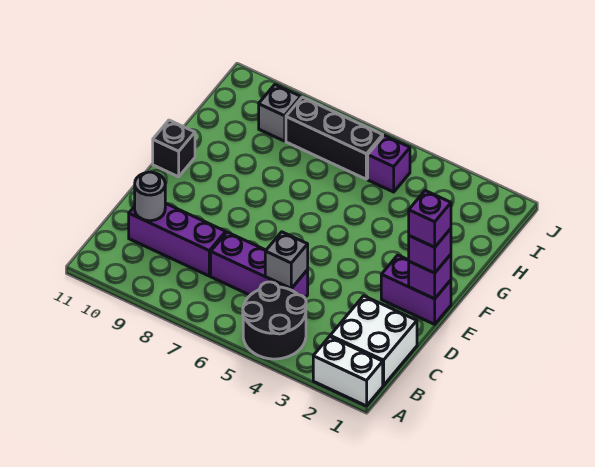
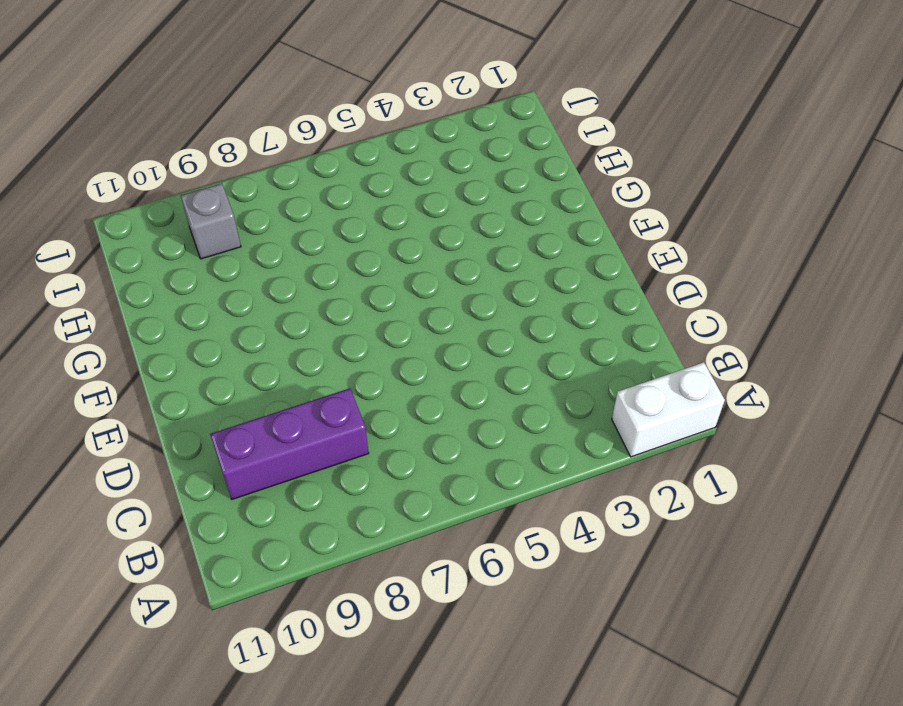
none -> black 2x2 round brick [243,282,306,359]
none -> white 2x2 brick [330,296,417,386]
none -> purple 1x3 brick [211,232,308,298]

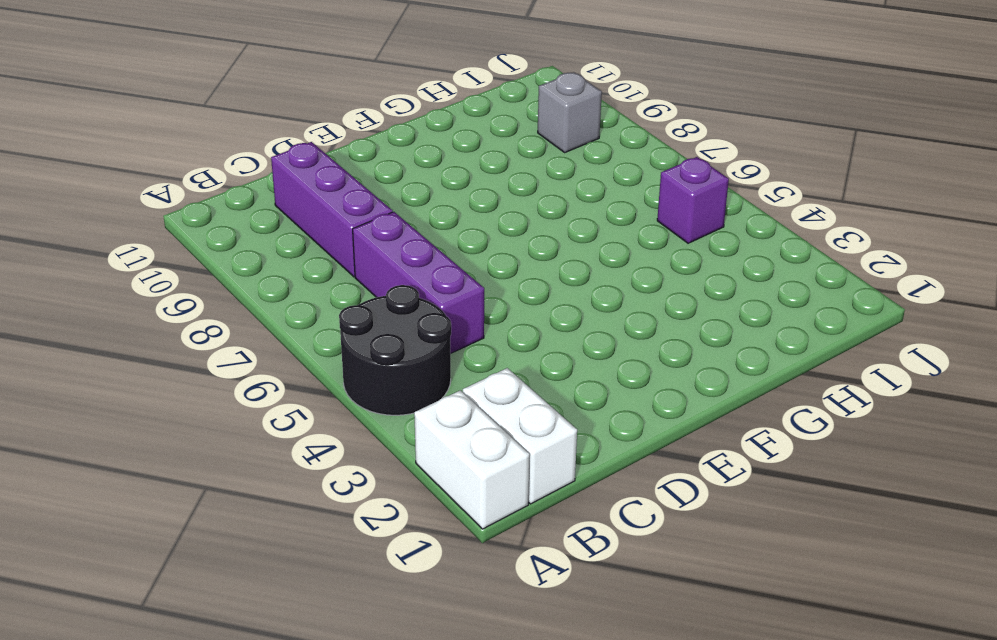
white 1x2 brick [463,368,577,504] -> white 2x2 brick [330,296,417,386]
none -> purple 1x2 brick [381,255,451,324]
none -> black 1x1 brick [153,120,195,177]
none -> black 1x3 brick [286,97,383,179]

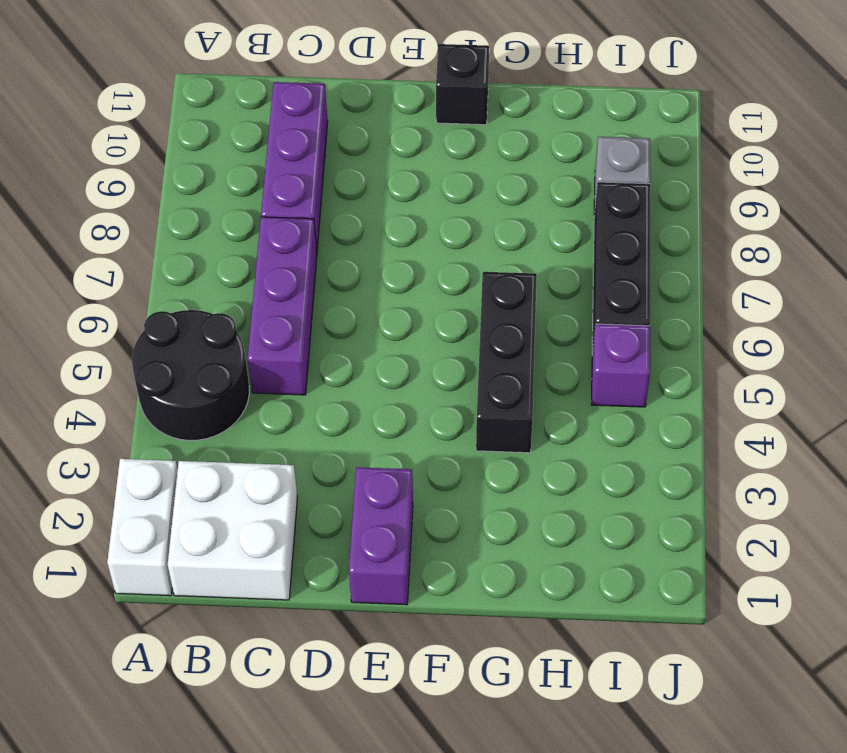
black 1x3 brick [476,272,537,453] -> none
none -> grey 1x1 brick [265,232,308,288]
none -> grey 1x1 round brick [135,172,165,221]
none -> purple 1x1 brick [409,254,451,299]

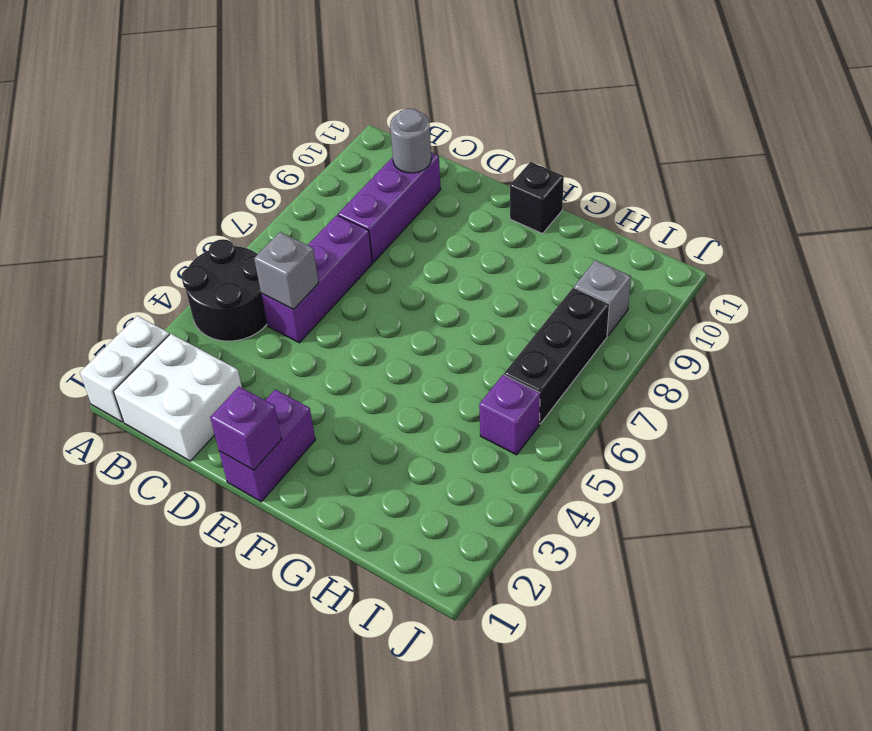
none -> purple 1x1 brick [409,229,451,273]
none -> purple 1x1 brick [409,190,451,247]

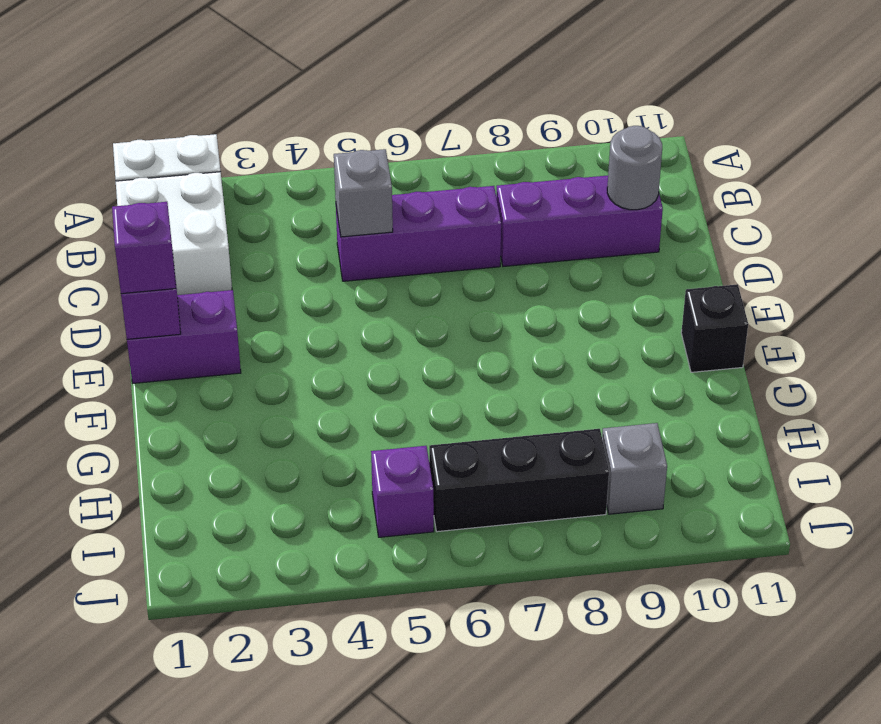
none -> black 2x2 round brick [243,282,306,359]
none -> purple 1x1 brick [409,190,451,247]

